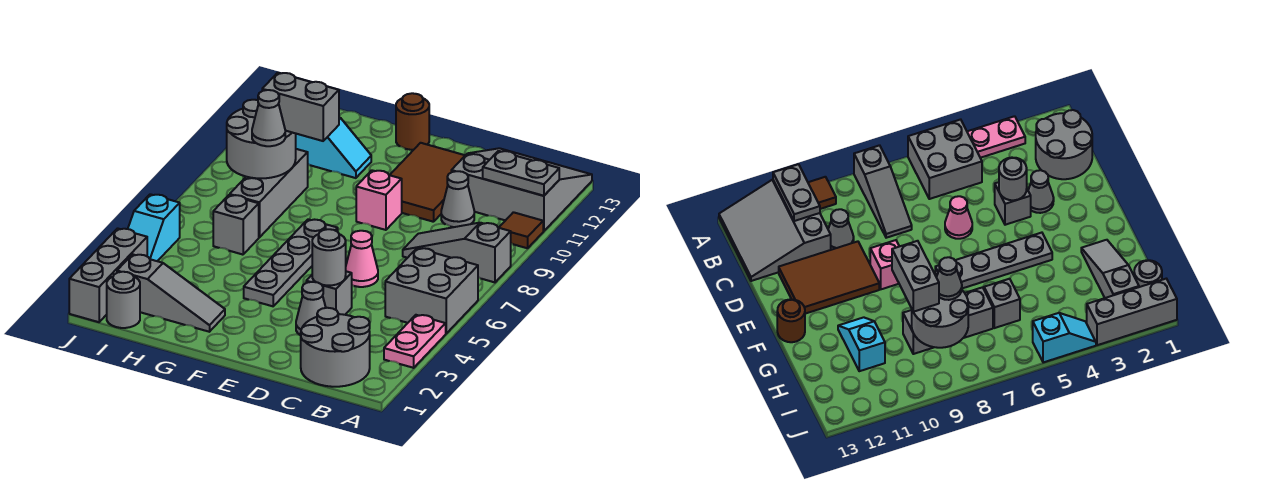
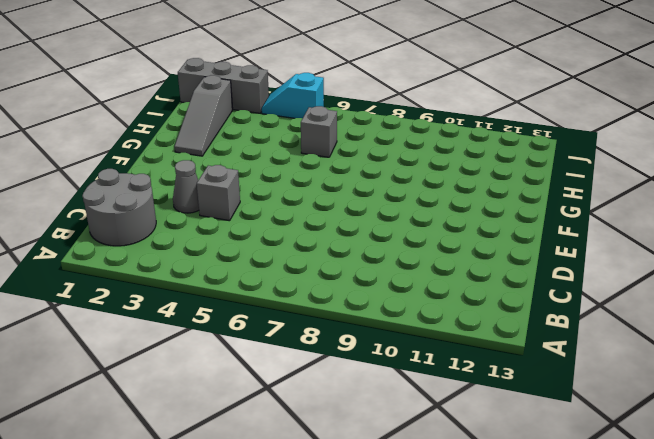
none -> pink 1x2 plate [384,315,446,368]
none -> grey 2x2 brick [385,248,478,333]
none -> grey 1x3 slope [403,223,511,282]

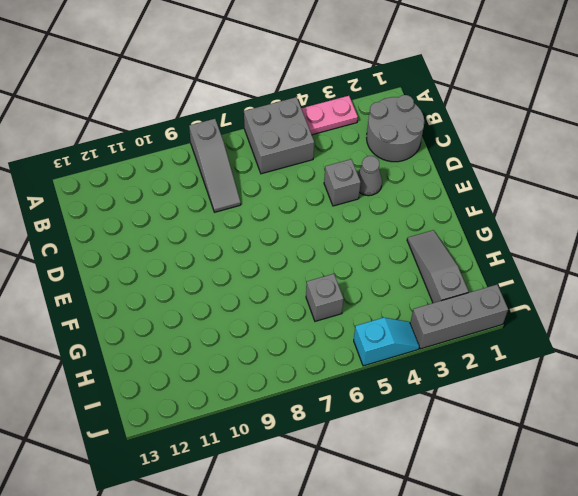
none -> brown 1x1 tile [499,212,543,248]
none -> grey 3x3 slope [451,148,592,231]
none -> grey 1x1 cone [441,171,474,227]

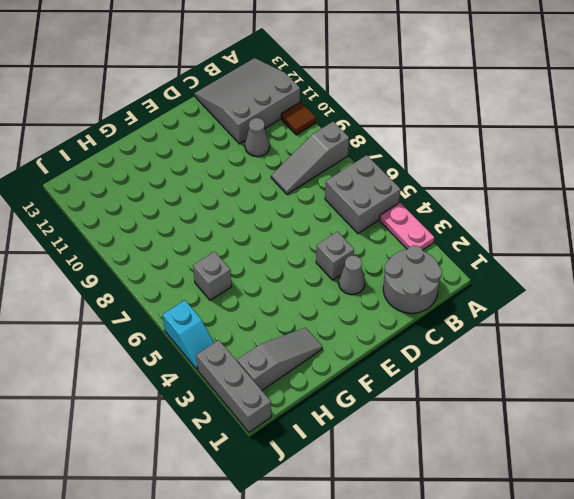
none -> pink 1x1 cone [346,231,378,287]
none -> brown 2x3 tile [390,143,465,222]
none -> pink 1x1 brick [356,170,402,230]

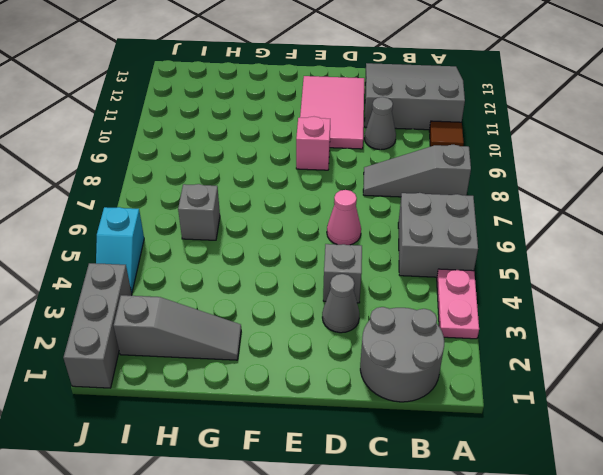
pink 2x3 tile [300,76,364,149] -> brown 2x3 tile [390,143,465,222]
none -> grey 1x4 plate [244,219,338,306]
none -> brown 1x1 round brick [396,93,429,150]
none -> cyan 1x2 slope [296,118,371,178]

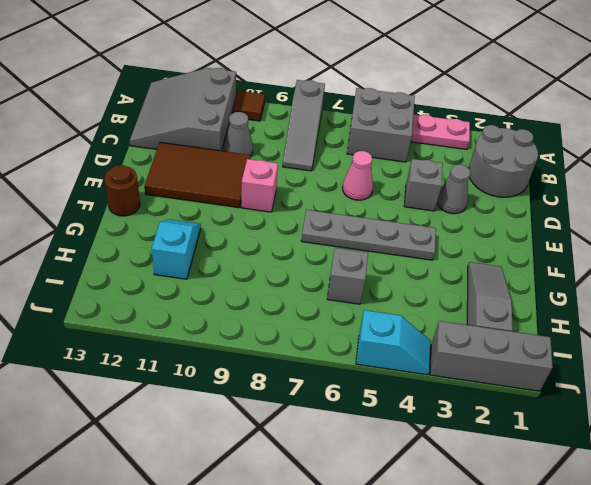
none -> grey 1x3 brick [230,149,308,238]
none -> grey 1x1 round brick [107,272,140,328]
none -> grey 1x2 plate [483,151,559,196]

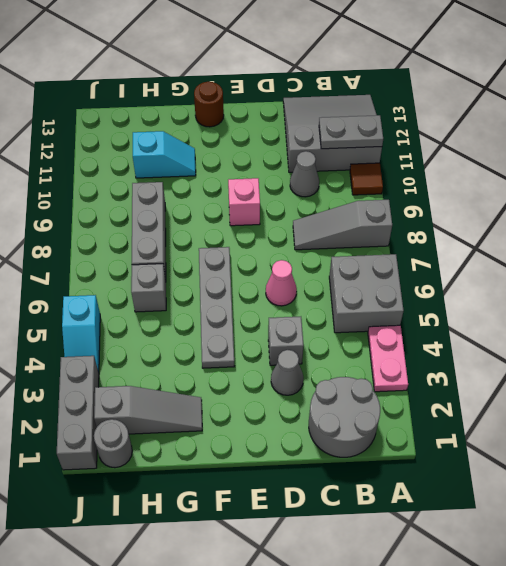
none -> brown 2x3 tile [390,143,465,222]
none -> grey 1x1 round brick [312,229,346,285]
none -> grey 2x2 round brick [227,100,296,178]

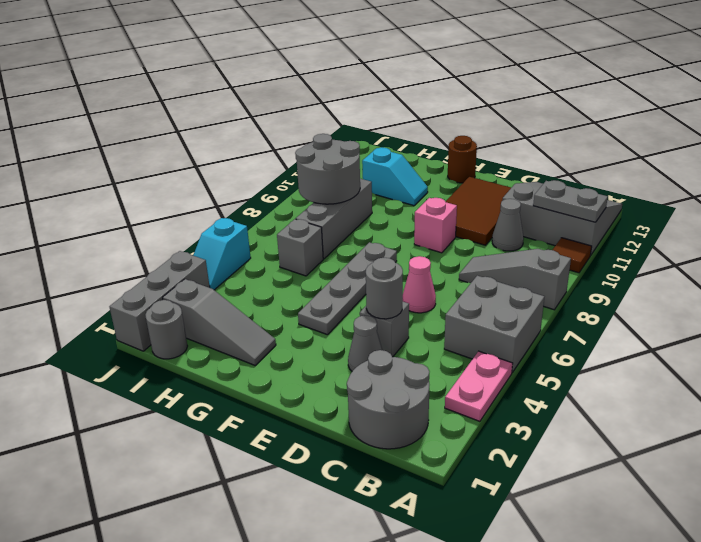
none -> grey 1x2 brick [262,73,339,141]
none -> grey 1x1 cone [252,90,285,146]

